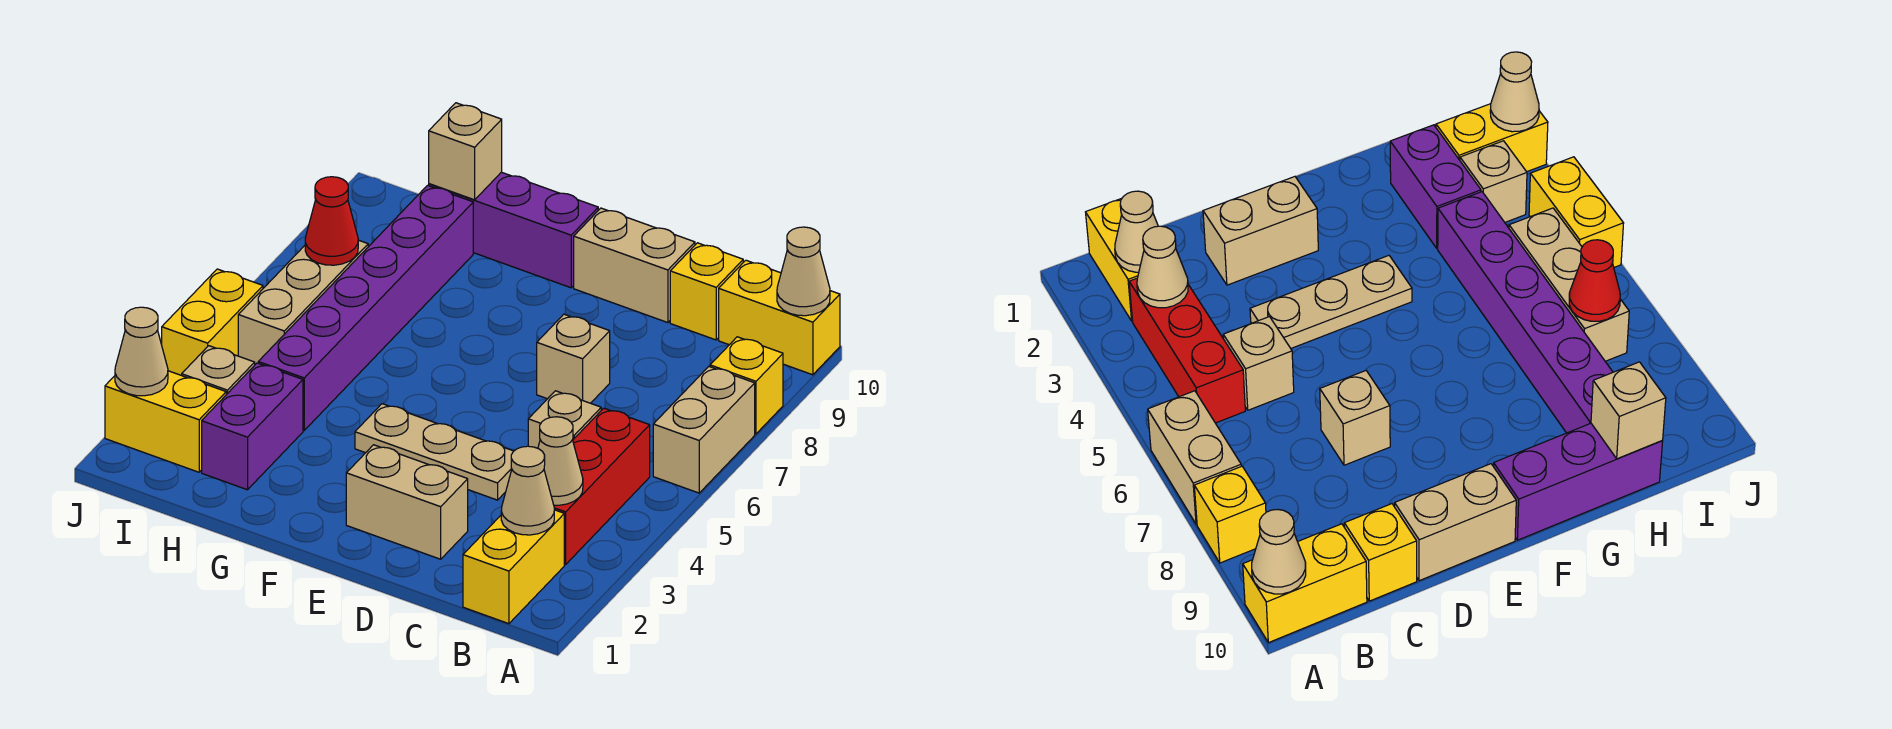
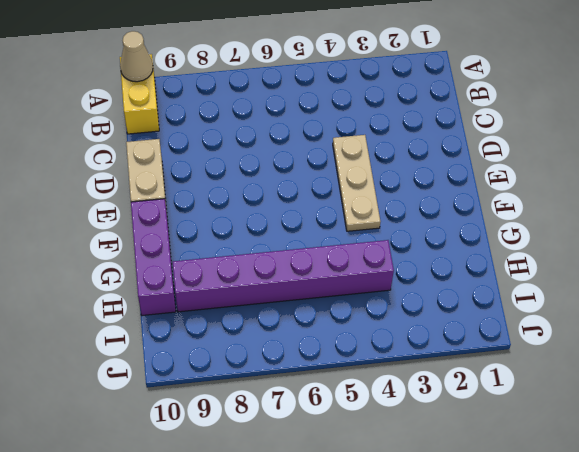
none -> tan 1x2 brick [653,367,755,493]
none -> yellow 1x1 brick [710,337,783,434]
none -> yellow 1x2 brick [463,510,564,624]

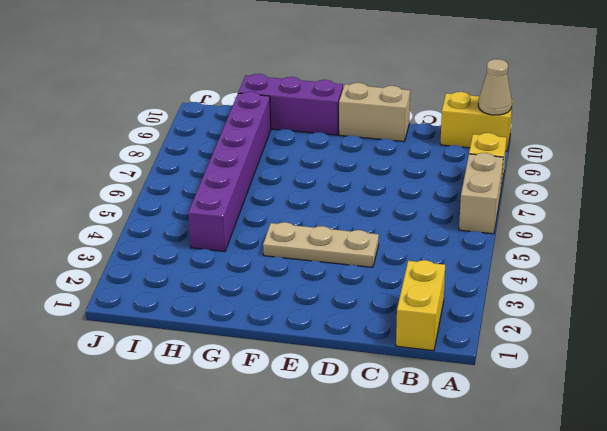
none -> red 1x3 brick [554,408,650,564]
none -> tan 1x1 brick [528,391,601,448]
none -> yellow 1x1 brick [670,243,743,340]

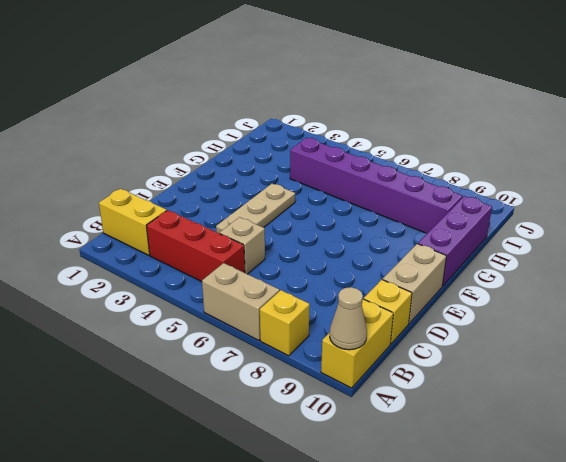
none -> tan 1x2 brick [346,445,468,559]
none -> tan 1x1 brick [537,314,610,403]
none -> purple 1x2 brick [202,363,303,490]

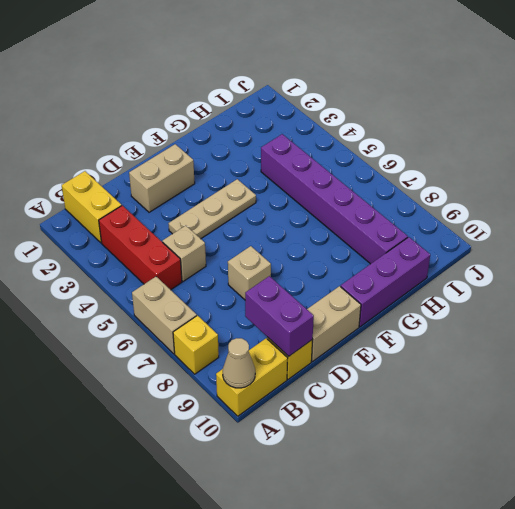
purple 1x2 brick [245,276,314,356] -> purple 1x2 brick moved to [202,363,303,490]
none -> yellow 1x2 brick [105,371,226,472]
none -> tan 1x1 brick [182,346,255,395]
none -> tan 1x3 brick [238,240,368,364]

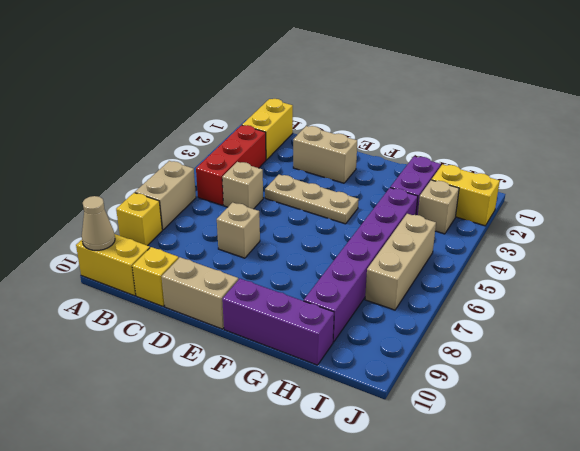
none -> yellow 1x2 brick [162,269,263,375]
none -> tan 1x1 cone [501,446,554,535]
none -> tan 1x1 cone [538,417,583,505]

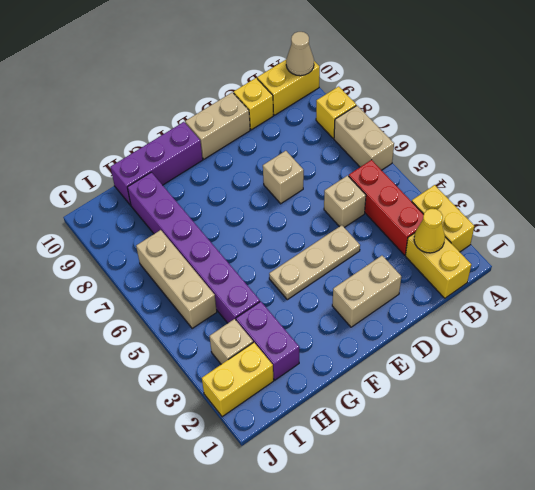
yellow 1x2 brick [412,185,474,252] -> yellow 1x2 brick moved to [162,269,263,375]
yellow 1x1 cone [414,209,445,253] -> tan 1x1 cone [501,446,554,535]
none -> tan 1x1 cone [538,417,583,505]
none -> tan 1x1 brick [429,103,502,200]
none -> red 1x1 cone [305,177,358,265]

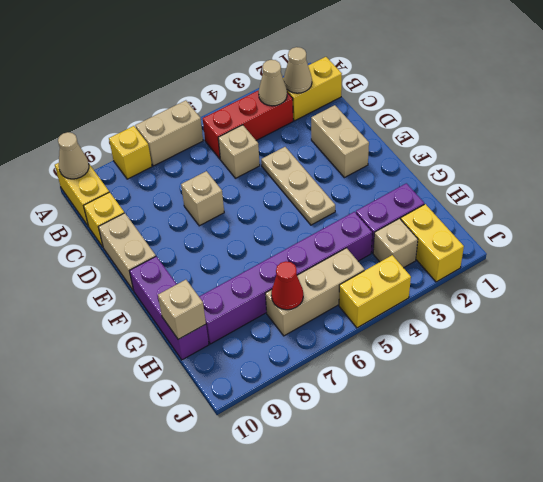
none -> tan 1x1 cone [115,307,168,396]

